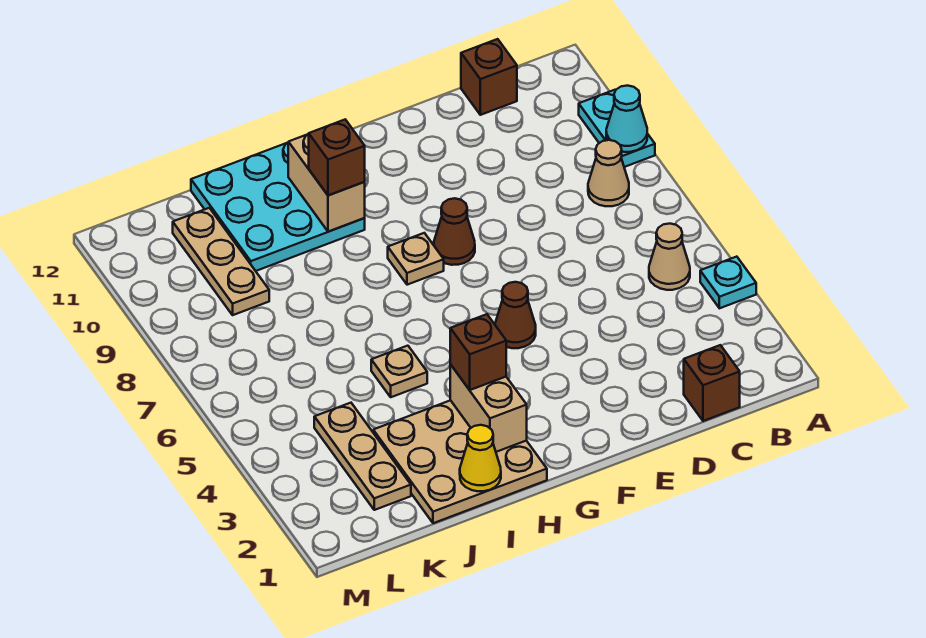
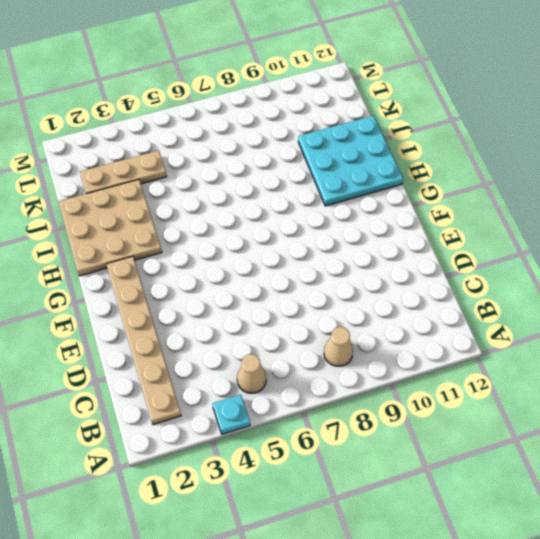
tan 1x6 plate [106,256,181,425] -> none
none -> cyan 1x2 plate [579,90,655,167]
none -> brown 1x1 brick [684,345,740,421]
none -> brown 1x1 brick [461,39,517,115]

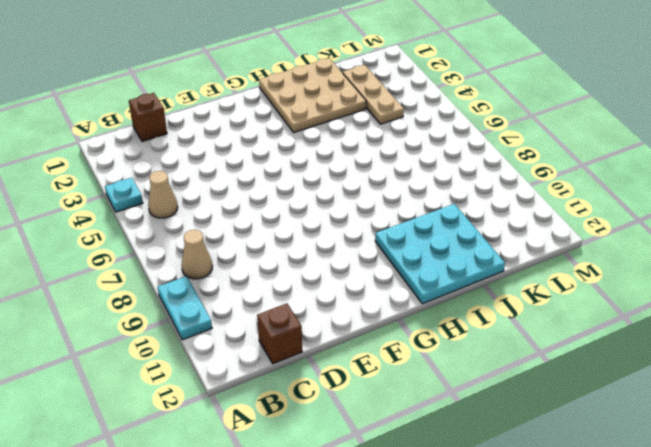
none -> brown 1x1 cone [495,282,536,348]
none -> brown 1x1 cone [434,198,475,265]
none -> tan 1x1 plate [388,233,444,285]

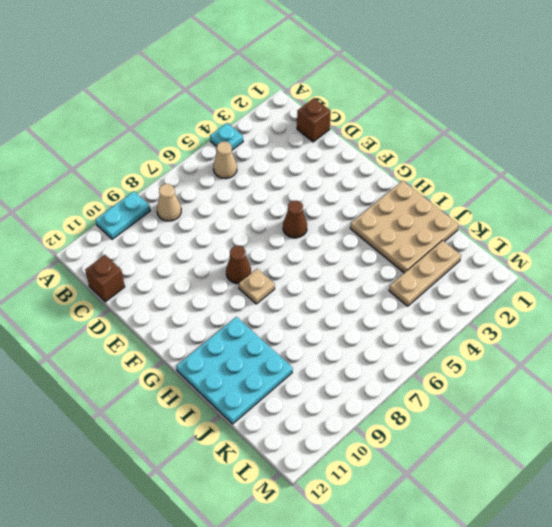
none -> tan 1x1 plate [371,346,427,397]
none -> tan 1x3 plate [173,208,269,315]
none -> cyan 1x1 cone [606,86,647,152]

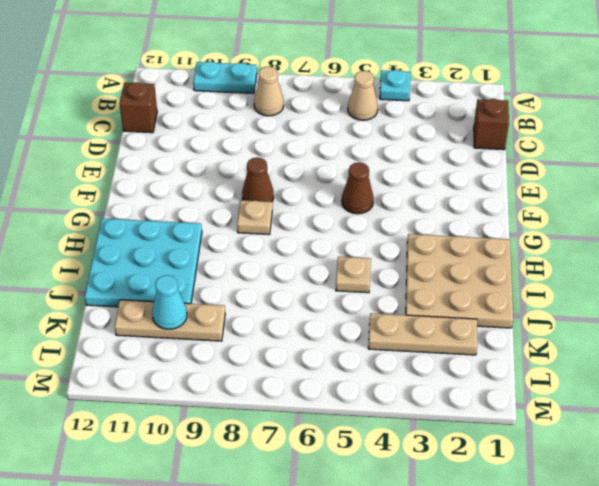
cyan 1x1 cone [152,275,187,329] -> cyan 1x1 cone moved to [606,86,647,152]
none -> tan 1x2 brick [450,364,527,452]
none -> tan 1x2 brick [288,134,365,232]
none -> yellow 1x1 cone [460,425,501,491]

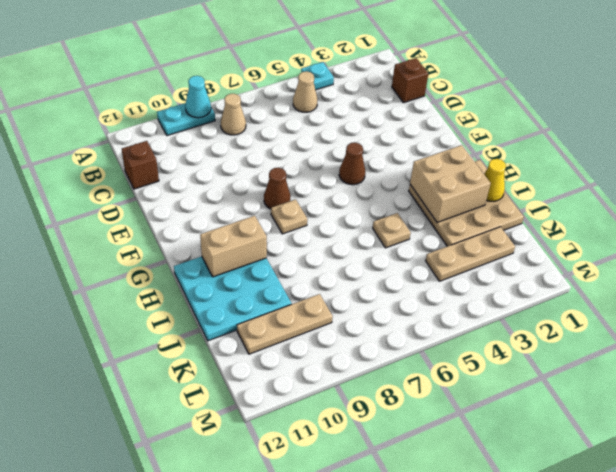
tan 2x2 brick [410,145,491,222] -> tan 1x2 brick [450,364,527,452]
none -> brown 1x1 brick [450,314,506,390]
none -> brown 1x1 brick [309,120,365,195]

